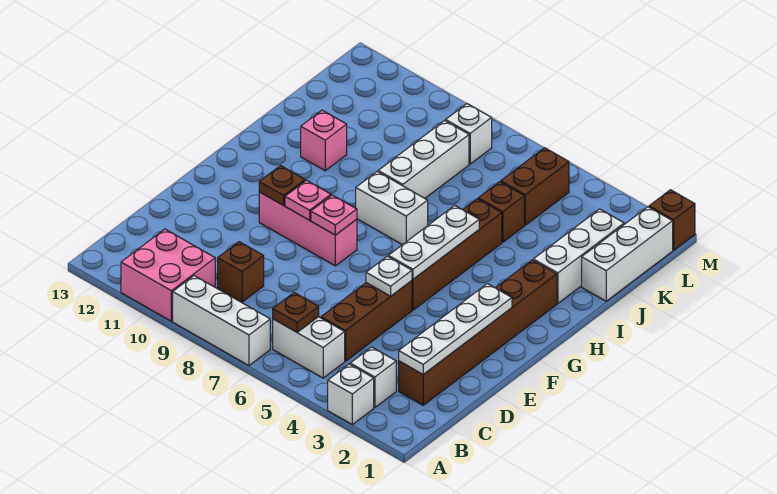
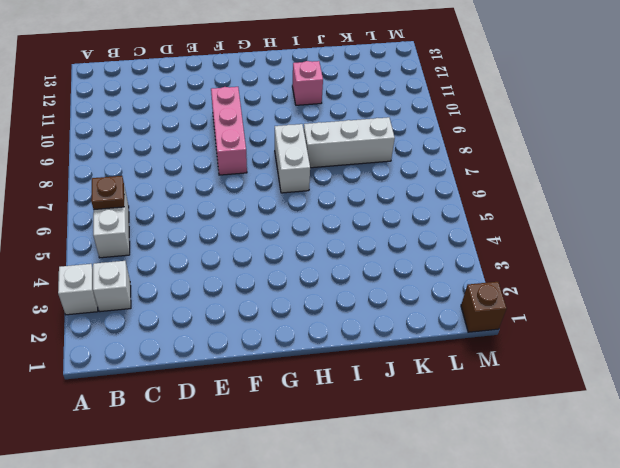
none -> white 1x3 brick [173,276,270,366]
none -> pink 2x2 brick [121,229,215,321]
none -> brown 1x6 brick [399,260,557,405]

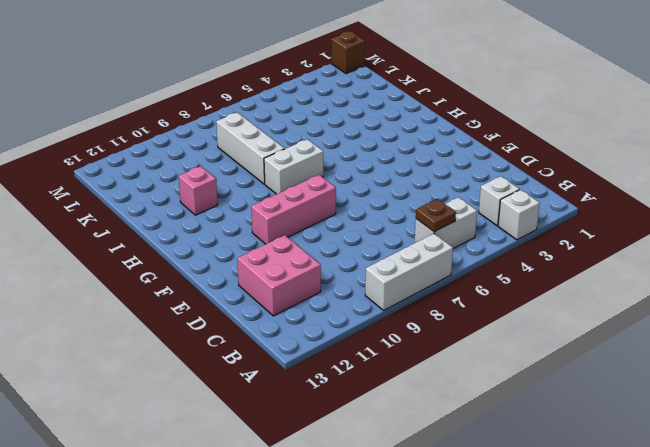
pink 2x2 brick [237,235,321,316] -> pink 2x2 brick moved to [121,229,215,321]
none -> brown 1x6 brick [399,260,557,405]
none -> brown 1x3 brick [321,281,412,361]
none -> brown 1x1 brick [218,242,264,302]

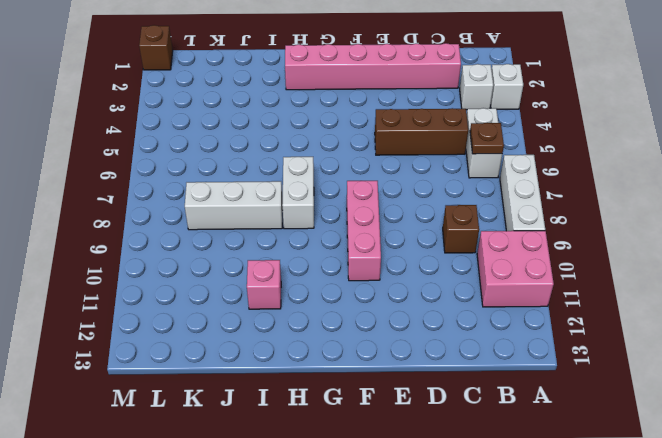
pink 1x6 brick [285,43,461,90] -> brown 1x6 brick [399,260,557,405]
none -> brown 1x4 brick [412,199,502,310]
none -> white 1x3 brick [533,209,624,303]
none -> white 1x3 brick [582,207,673,301]

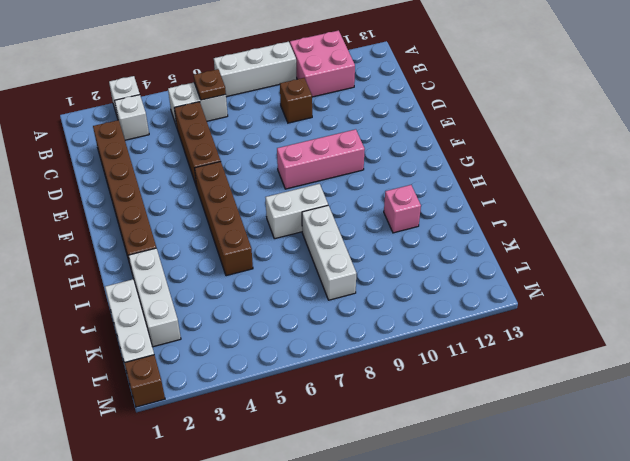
none -> brown 1x1 brick [478,182,524,242]
none -> brown 1x2 brick [501,148,569,225]
none -> white 1x1 brick [446,104,492,164]

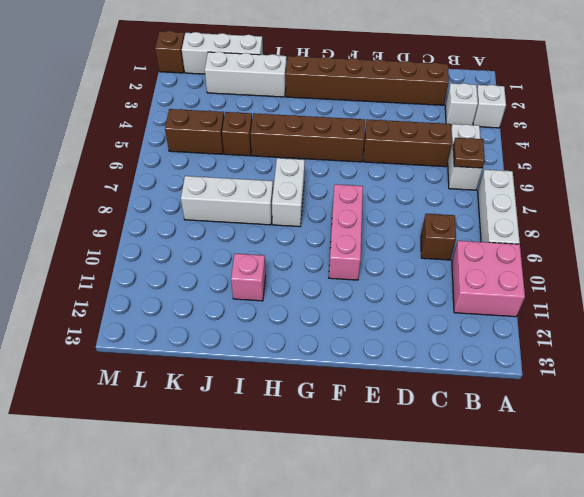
none -> white 1x1 brick [446,104,492,164]
none -> white 1x4 plate [399,284,512,374]
none -> white 1x1 plate [366,256,412,296]

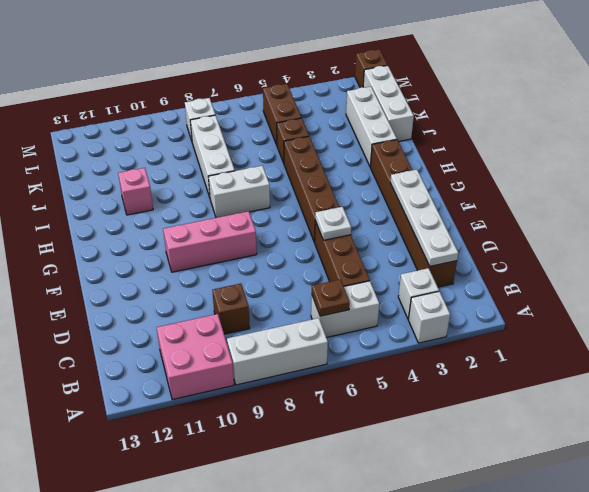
none -> white 1x3 plate [388,205,479,279]
none -> pink 1x1 plate [311,195,357,235]
none -> pink 1x1 plate [285,180,331,220]

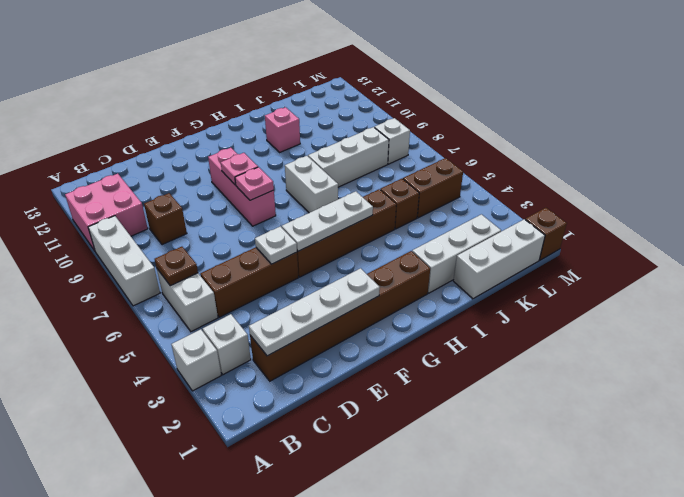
none -> brown 1x1 plate [259,166,305,206]

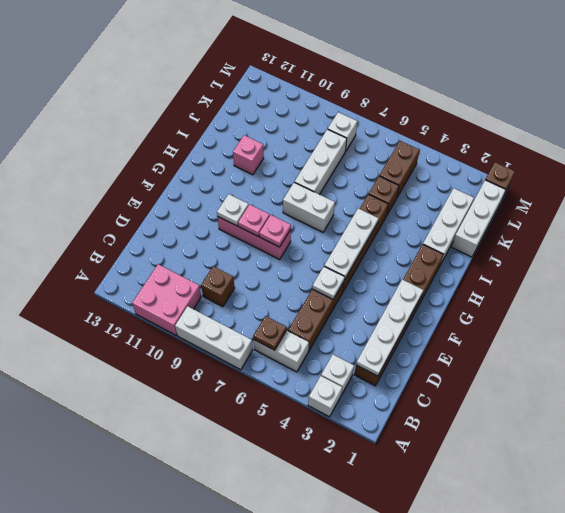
white 1x1 plate [217,194,249,226] -> brown 1x1 plate [259,166,305,206]

